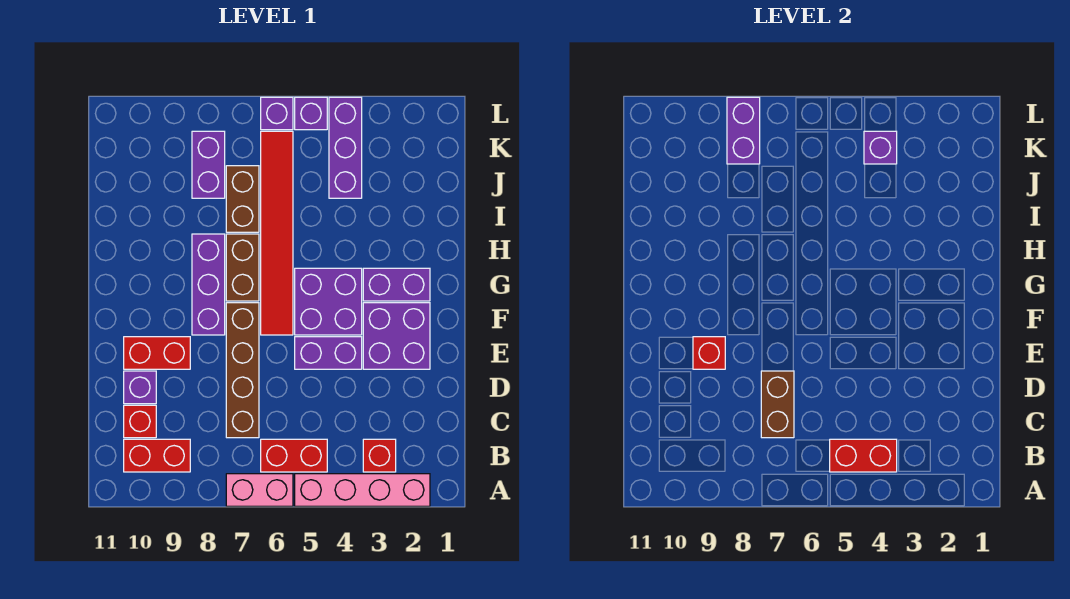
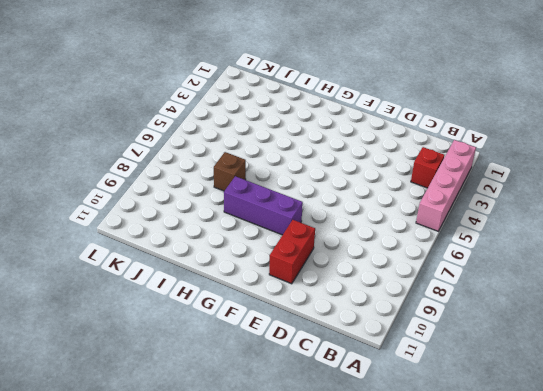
brown 1x1 brick [214,152,246,191] -> brown 1x2 brick [226,166,259,232]
none -> pink 1x2 brick [226,474,293,506]
none -> red 1x2 brick [261,439,327,472]
none -> red 1x2 brick [124,439,190,472]

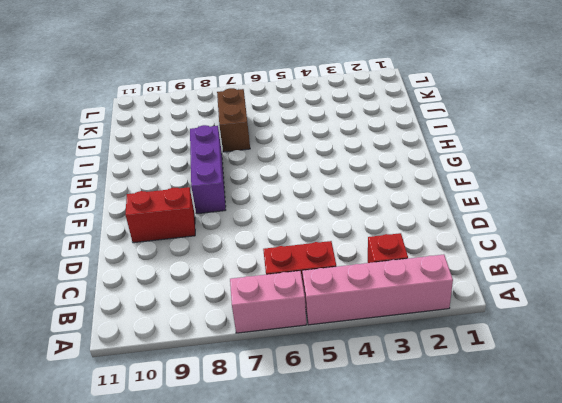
none -> red 1x2 brick [124,439,190,472]
none -> brown 1x4 brick [226,303,259,438]
none -> red 1x1 brick [124,405,156,438]

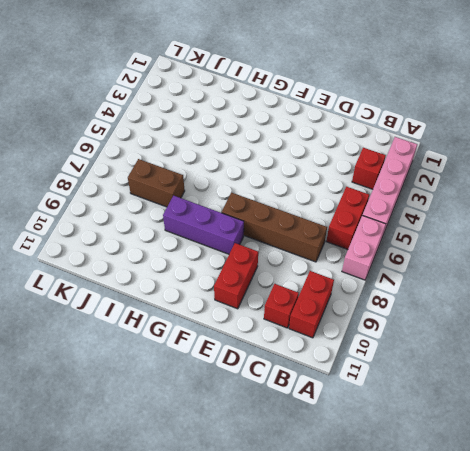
none -> purple 1x1 brick [124,371,156,404]
none -> purple 2x2 brick [363,303,430,369]
none -> purple 1x2 brick [295,337,362,369]

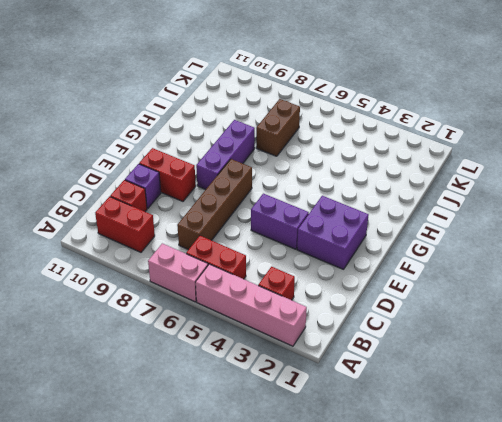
none -> purple 2x2 brick [295,268,362,335]
none -> red 1x6 tile [261,131,293,335]
none -> purple 1x2 brick [363,268,430,301]

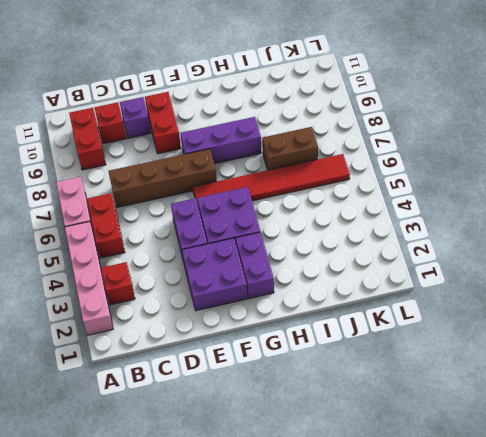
none -> brown 1x2 brick [226,234,259,301]
none -> purple 1x3 brick [329,97,362,198]
none -> purple 1x2 brick [192,131,225,198]

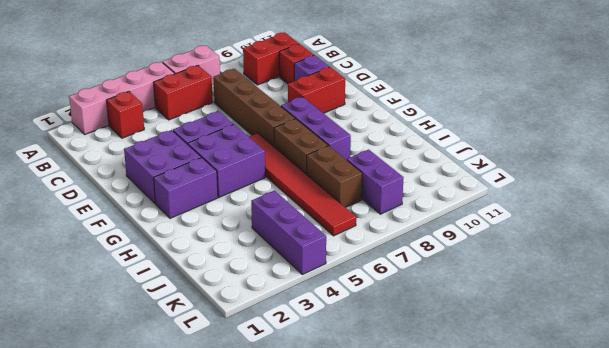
none -> purple 1x1 brick [295,97,327,130]
none -> purple 1x1 brick [261,97,293,130]
none -> red 1x2 brick [830,439,897,472]

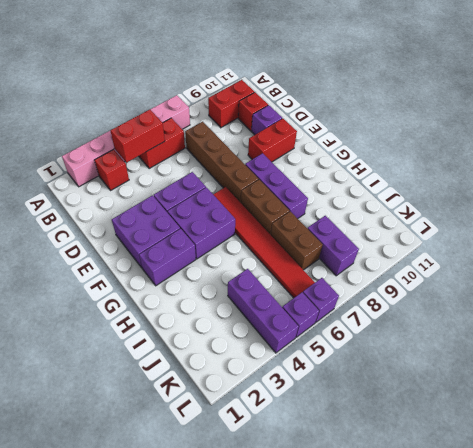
none -> brown 1x2 brick [761,371,794,438]
none -> red 1x1 brick [693,337,725,369]
none -> purple 1x1 brick [864,131,897,164]

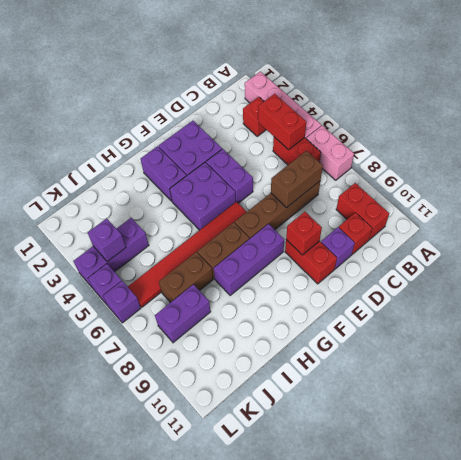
none -> purple 1x2 brick [727,97,760,164]

